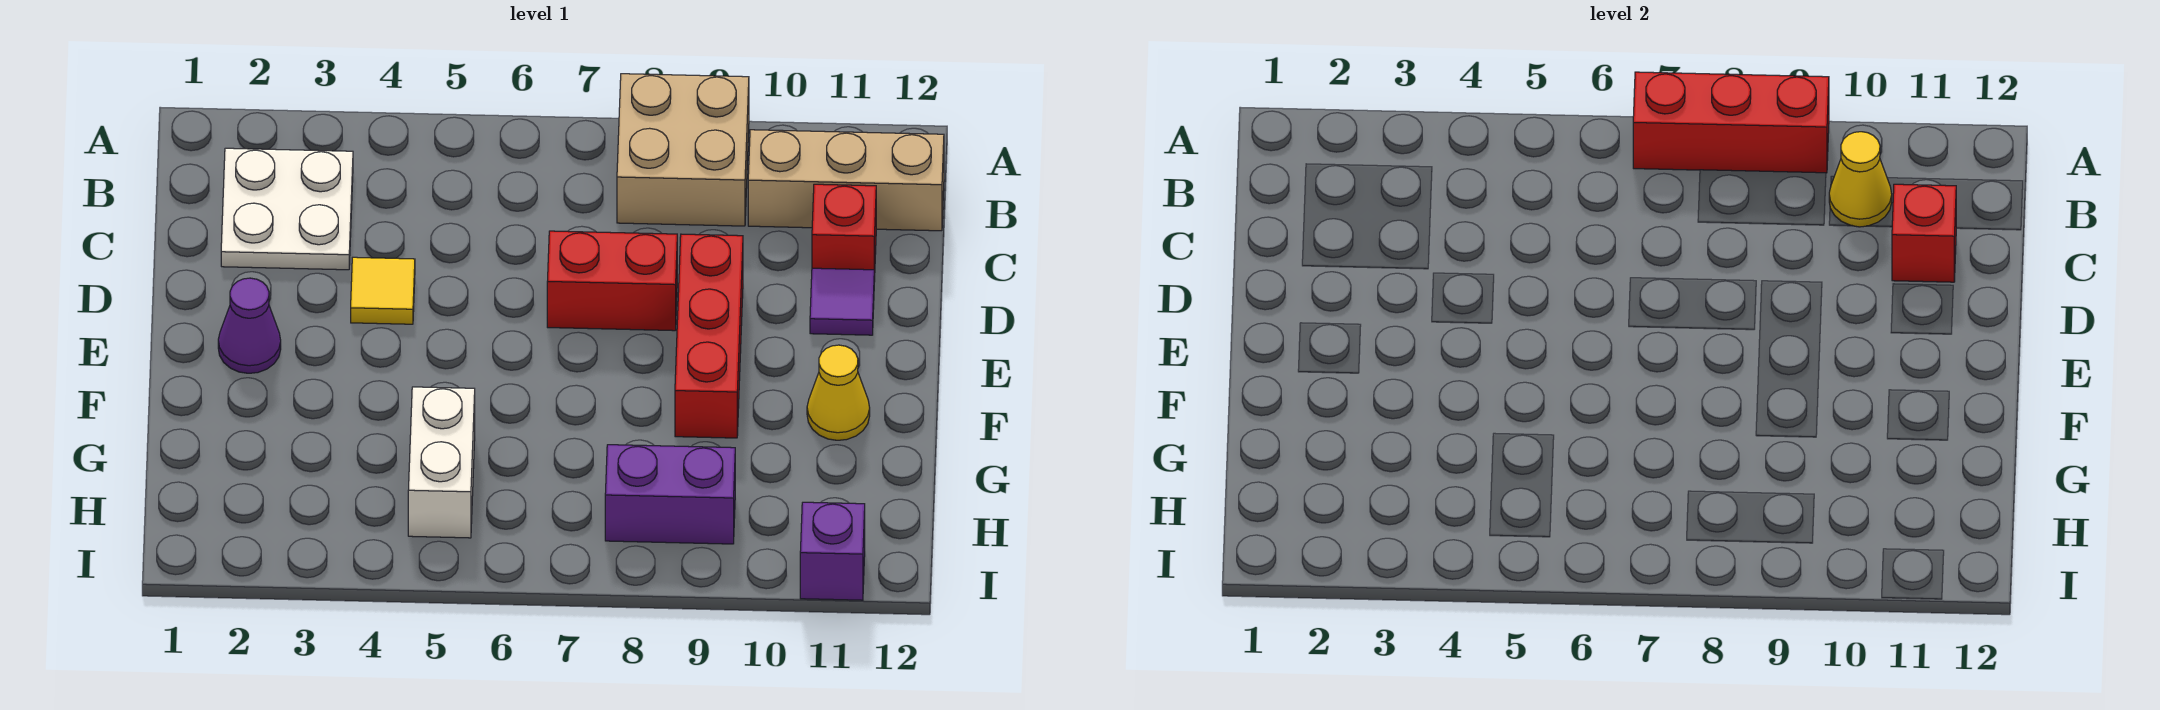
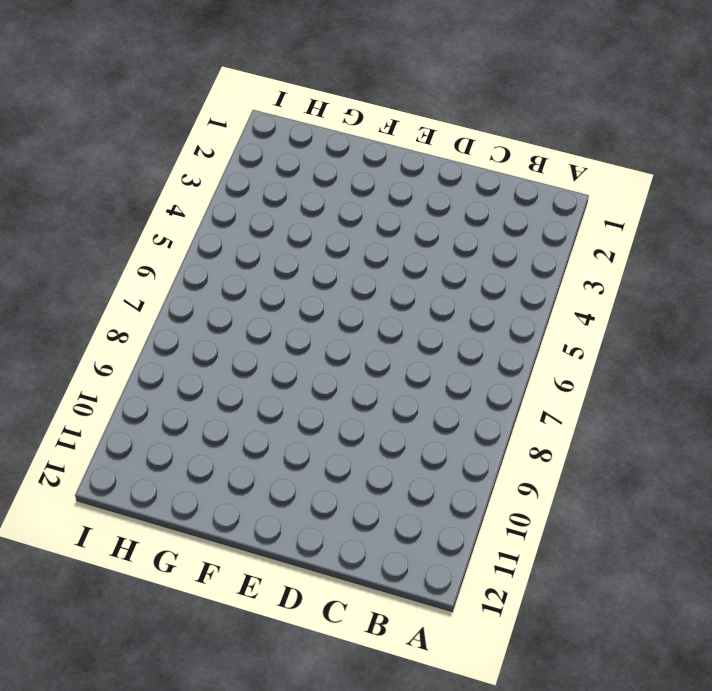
none -> tan 2x2 brick [617,74,749,226]
none -> white 2x2 plate [221,148,353,270]
none -> tan 1x3 brick [748,130,944,231]

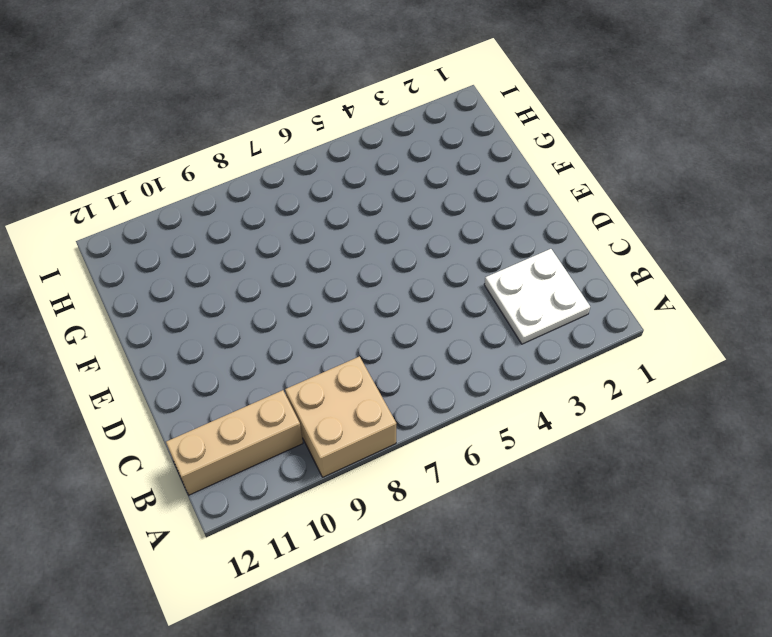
none -> red 1x1 brick [812,184,876,282]
none -> yellow 1x1 tile [351,257,415,324]
none -> red 1x2 brick [547,231,677,331]

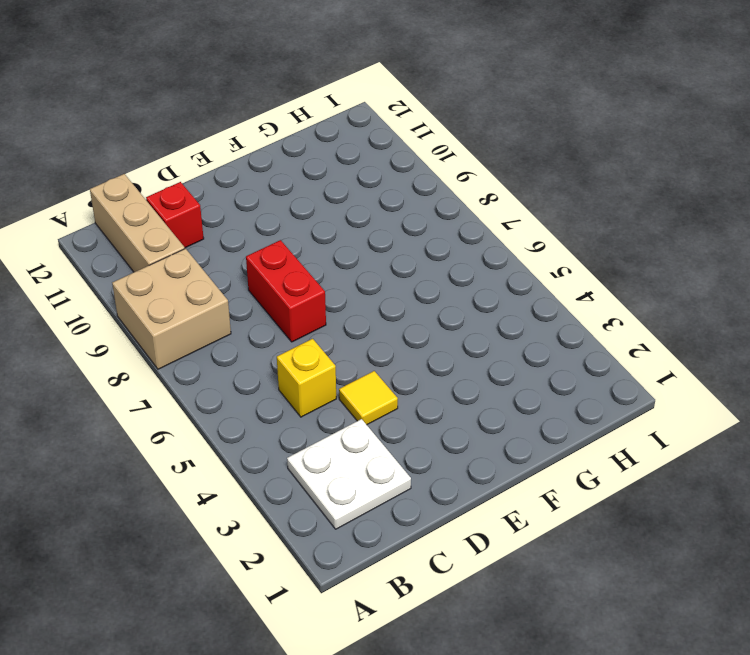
yellow 1x1 brick [277,339,336,417] -> none
none -> red 1x3 brick [675,234,743,438]
none -> purple 1x1 tile [810,268,874,335]
none -> purple 1x1 cone [218,278,281,373]

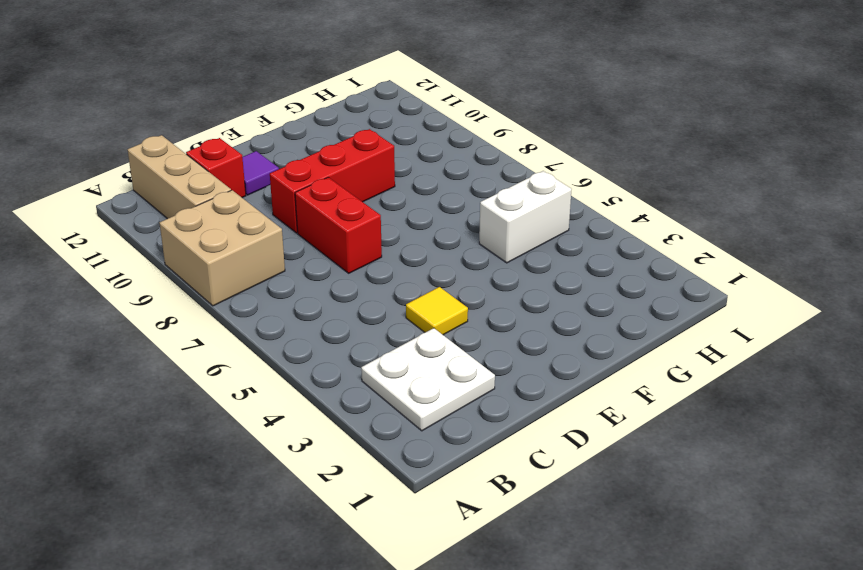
none -> purple 1x1 cone [218,278,281,373]
none -> yellow 1x1 cone [807,345,870,440]
none -> purple 1x2 brick [605,445,735,544]

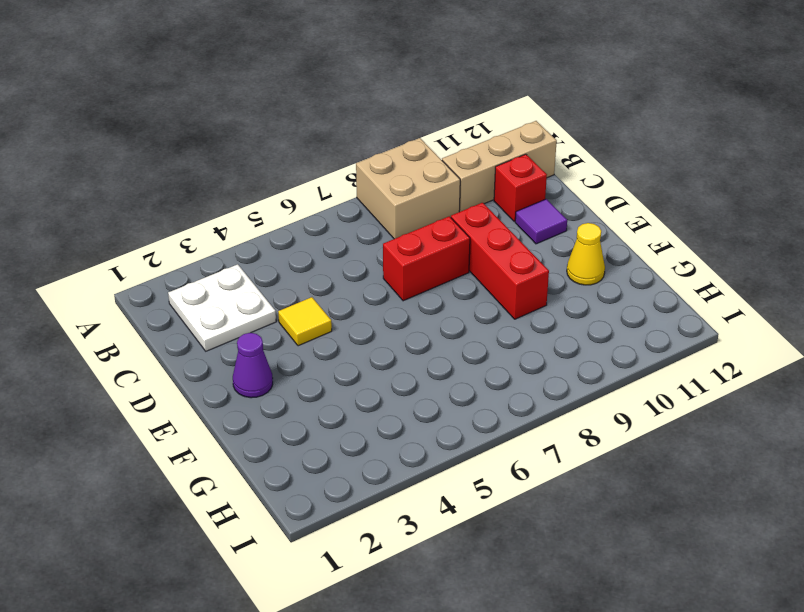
none -> white 1x2 brick [408,387,475,538]
none -> purple 1x2 brick [605,445,735,544]
none -> purple 1x1 brick [800,502,865,600]

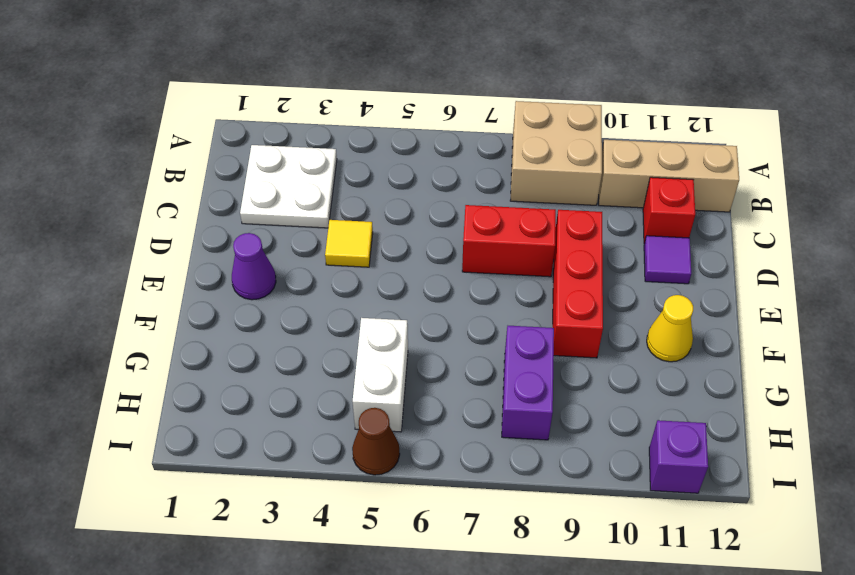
purple 1x2 brick [502,326,554,440] -> purple 1x2 brick turned to [605,445,735,544]
brown 1x1 cone [352,408,400,475] -> none
none -> red 1x3 brick [1633,72,1829,173]
none -> yellow 1x1 cone [1829,132,1892,227]
none -> red 1x1 brick [1892,184,1956,282]

